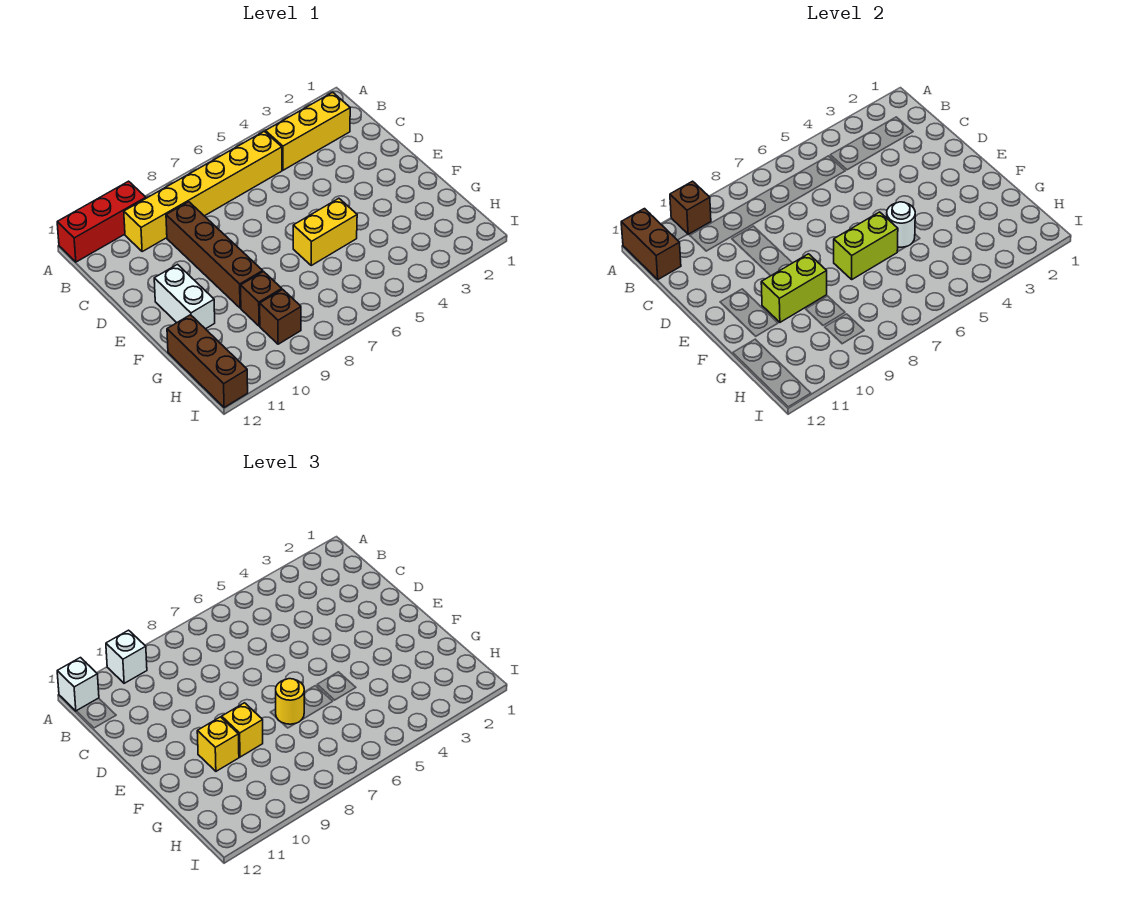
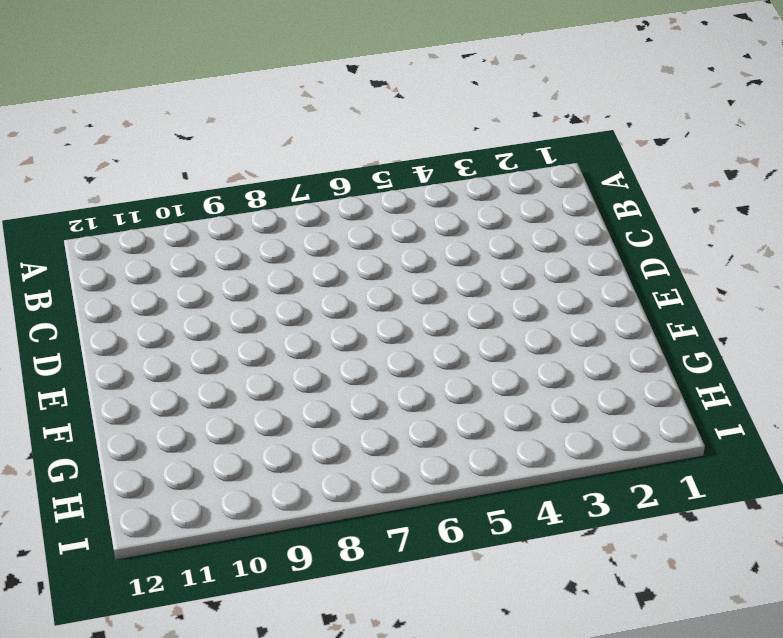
none -> red 1x3 brick [57,181,146,262]
none -> yellow 1x3 brick [265,92,350,170]
none -> yellow 1x6 brick [124,131,282,251]

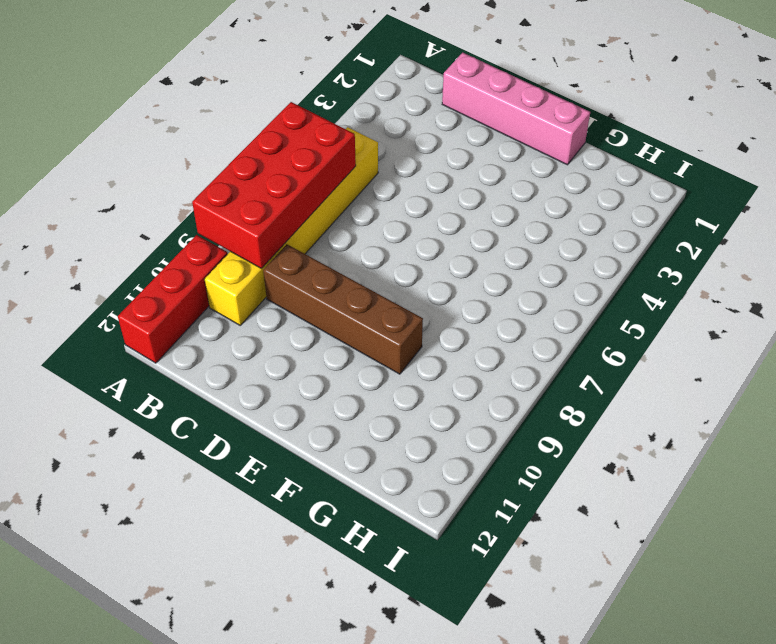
red 2x4 brick [192,102,356,268] -> none
pink 1x4 brick [442,53,590,165] -> none
none -> yellow 1x3 brick [265,92,350,170]
none -> white 1x2 brick [154,264,215,329]
none -> yellow 1x2 brick [293,198,357,265]

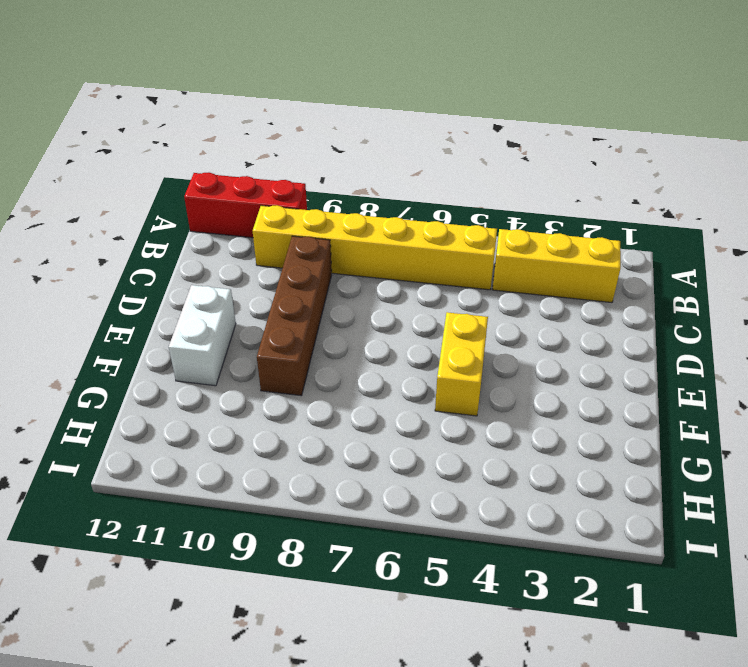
yellow 1x2 brick [435,312,488,416] -> yellow 1x2 brick turned to [293,198,357,265]
none -> brown 1x1 brick [241,272,282,326]
none -> brown 1x3 brick [167,315,248,408]
none -> brown 1x1 brick [260,289,301,344]

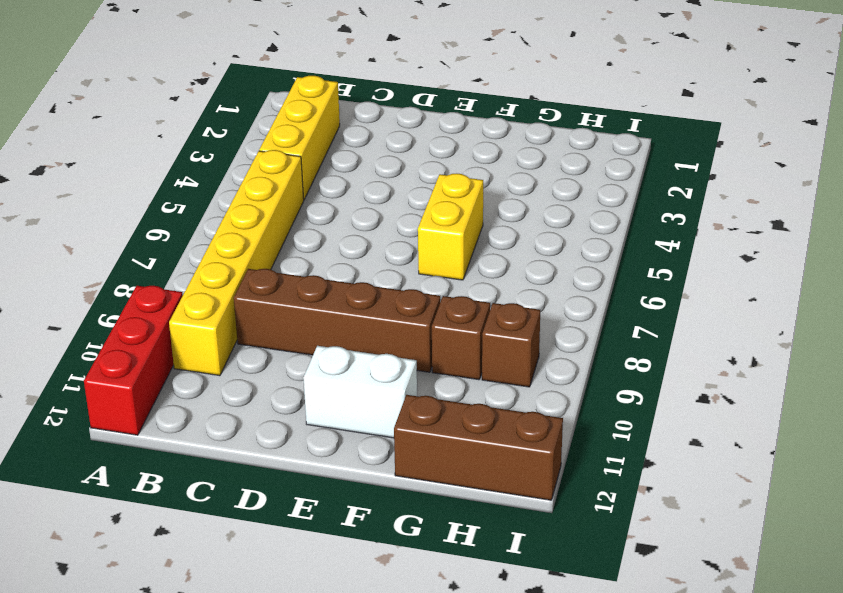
none -> brown 1x1 brick [670,181,711,234]
none -> brown 1x2 brick [621,209,681,279]
none -> white 1x1 round brick [887,202,915,247]

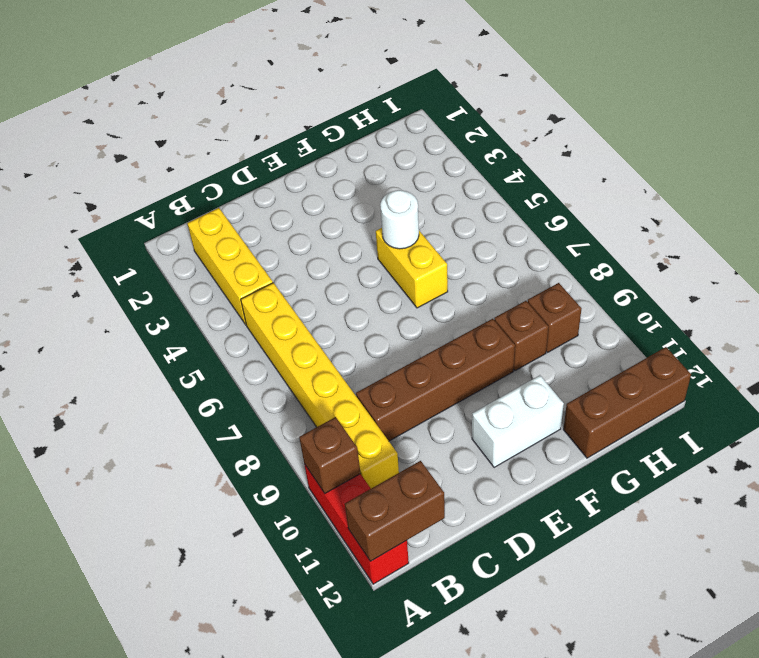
none -> lime 1x2 brick [834,212,898,279]
none -> lime 1x2 brick [761,254,827,322]
none -> white 1x1 brick [106,630,147,683]

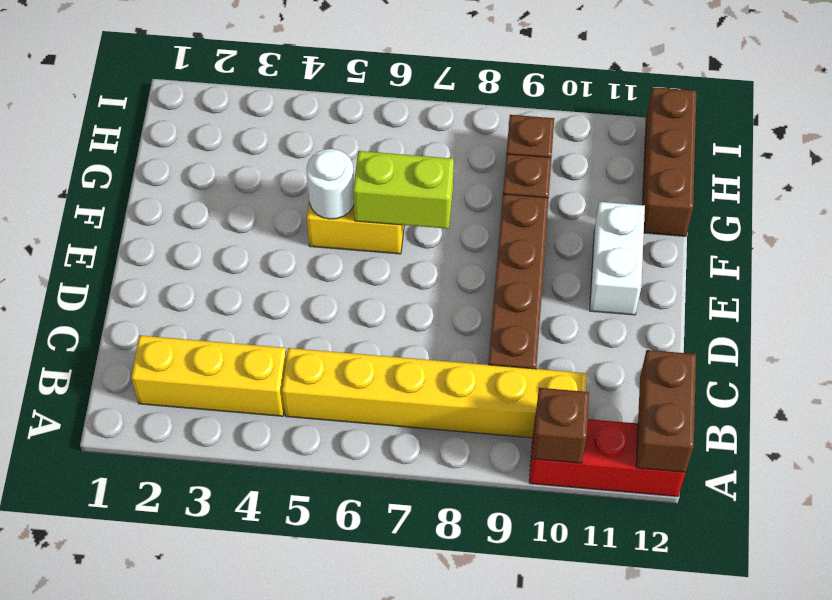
none -> lime 1x2 brick [761,254,827,322]
none -> white 1x1 brick [106,630,147,683]
none -> white 1x1 brick [57,658,99,711]

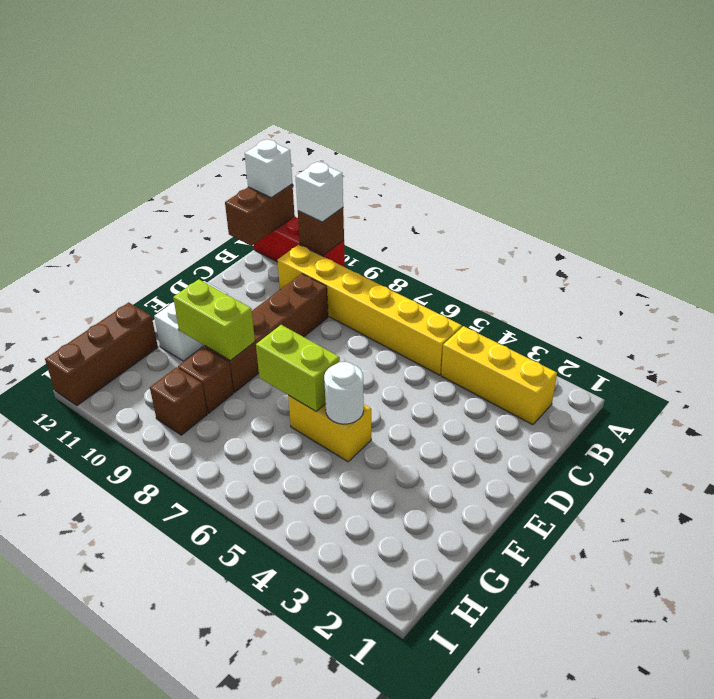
none -> yellow 1x1 round brick [276,679,304,724]
none -> yellow 1x1 brick [222,703,263,757]
none -> yellow 1x1 brick [197,717,239,771]

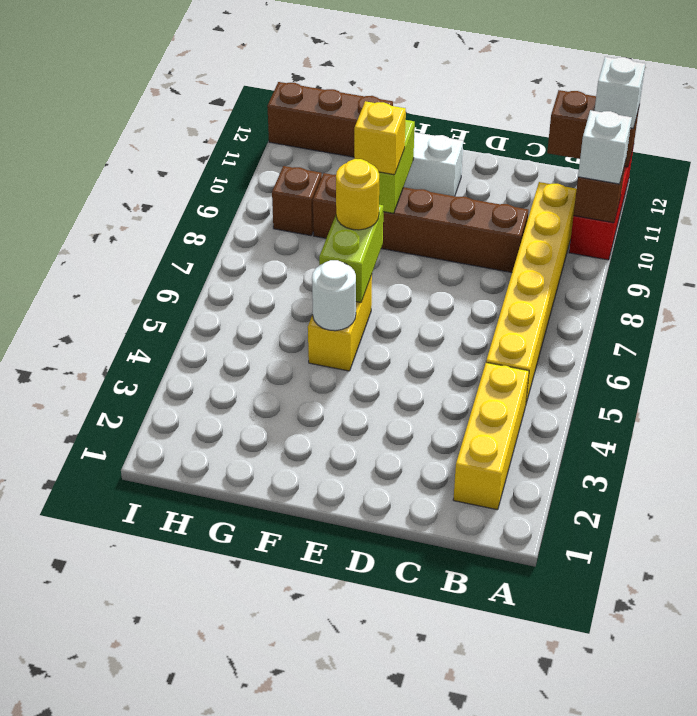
none -> yellow 1x1 brick [197,717,239,771]

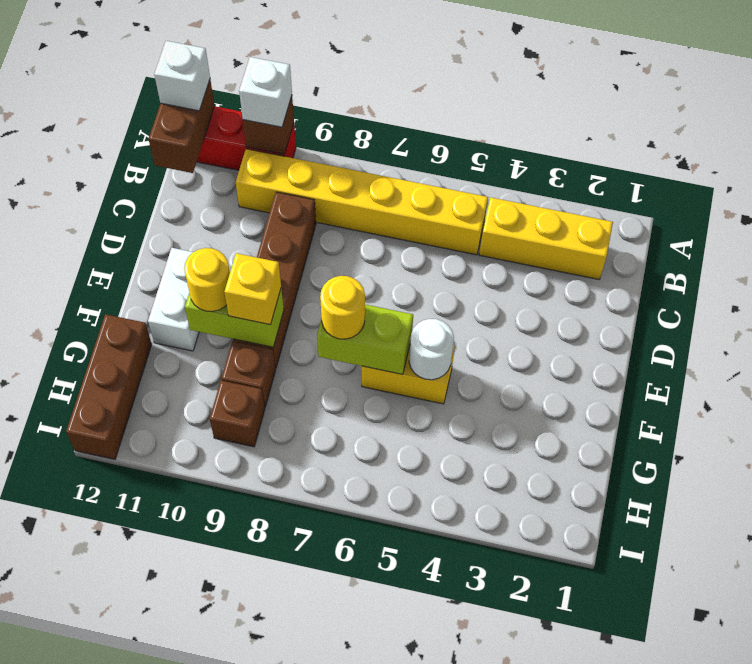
yellow 1x1 round brick [184,248,230,311] -> yellow 1x1 brick [197,717,239,771]

